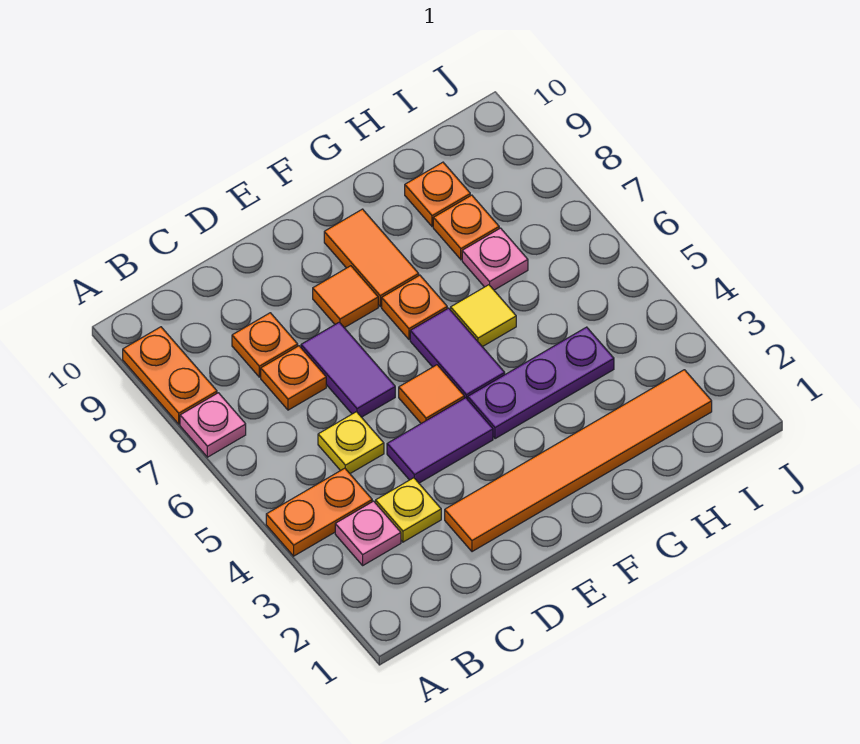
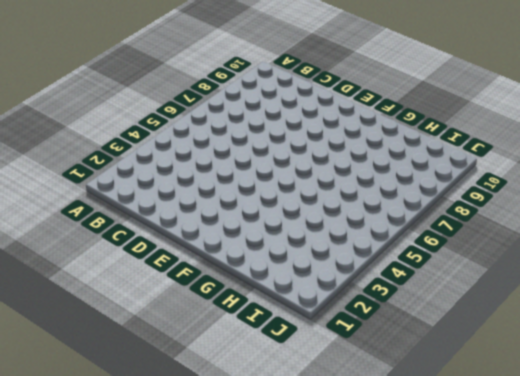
none -> orange 1x2 plate [266,468,372,556]
none -> pink 1x1 plate [180,393,246,457]
none -> orange 1x2 plate [123,327,217,424]

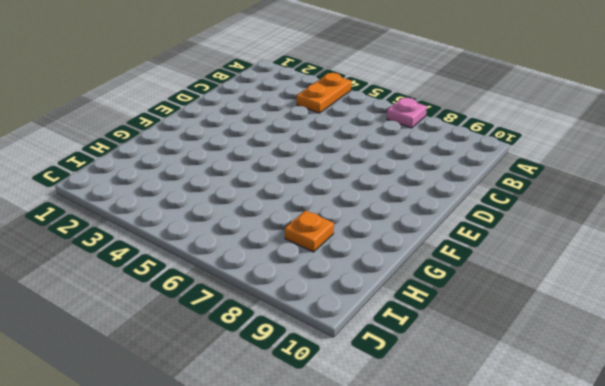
none -> orange 1x2 plate [123,327,217,424]
none -> pink 1x1 plate [335,501,401,565]
none -> yellow 1x1 plate [376,478,441,542]

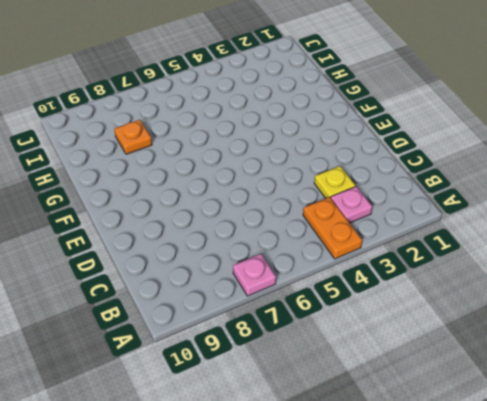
none -> orange 1x2 plate [123,327,217,424]
none -> yellow 1x1 plate [318,412,384,473]
none -> orange 1x1 plate [261,346,326,410]

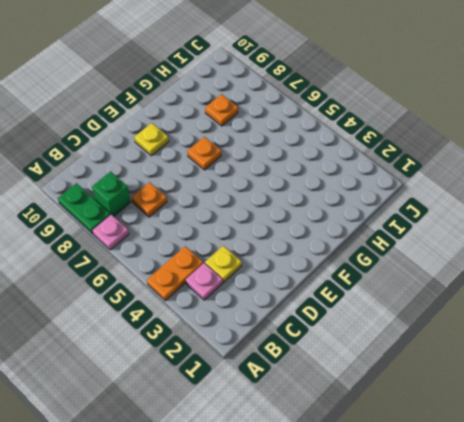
green 1x2 plate [58,183,110,234] -> orange 1x2 plate [123,327,217,424]
green 1x1 brick [92,172,130,216] -> none
yellow 1x1 plate [134,123,169,156] -> yellow 1x1 plate moved to [318,412,384,473]
none -> orange 1x1 plate [232,313,298,377]
none -> orange 1x6 tile [445,370,712,552]
none -> purple 1x2 tile [387,398,493,483]

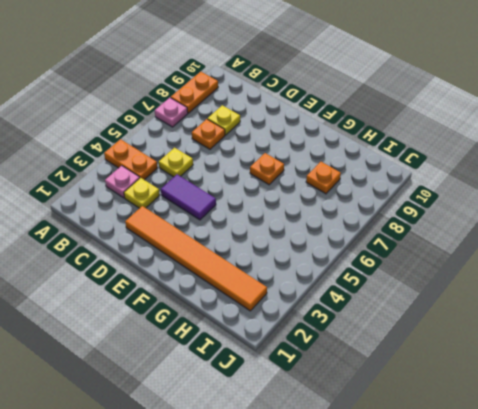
yellow 1x1 plate [208,105,240,135] -> orange 1x1 plate [232,313,298,377]
none -> purple 1x2 tile [301,322,395,417]
none -> orange 1x1 tile [399,365,464,423]
none -> orange 1x1 tile [313,266,378,328]

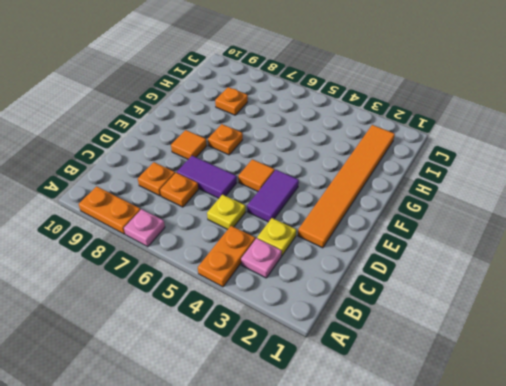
none -> purple 1x3 plate [468,327,614,439]
none -> purple 1x2 tile [410,308,505,399]
none -> orange 1x2 tile [324,209,419,307]

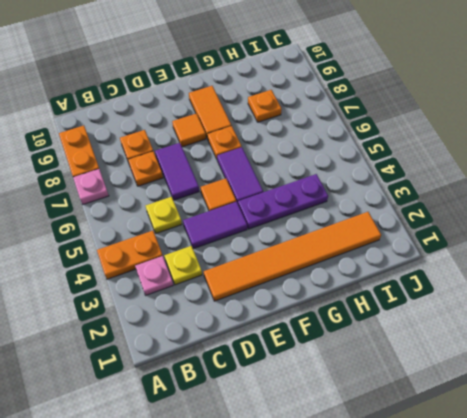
none -> yellow 1x1 tile [451,285,516,347]
none -> pink 1x1 plate [462,228,528,290]
none -> orange 1x1 plate [405,162,470,227]

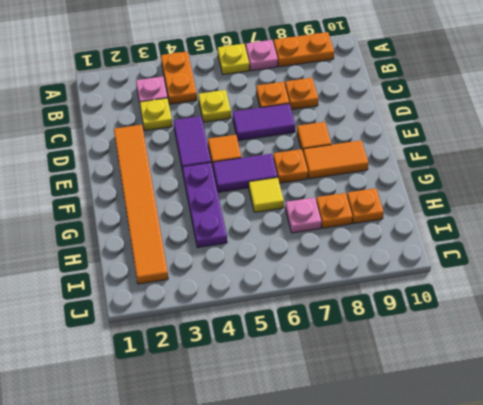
yellow 1x1 plate [218,44,249,75] -> none

